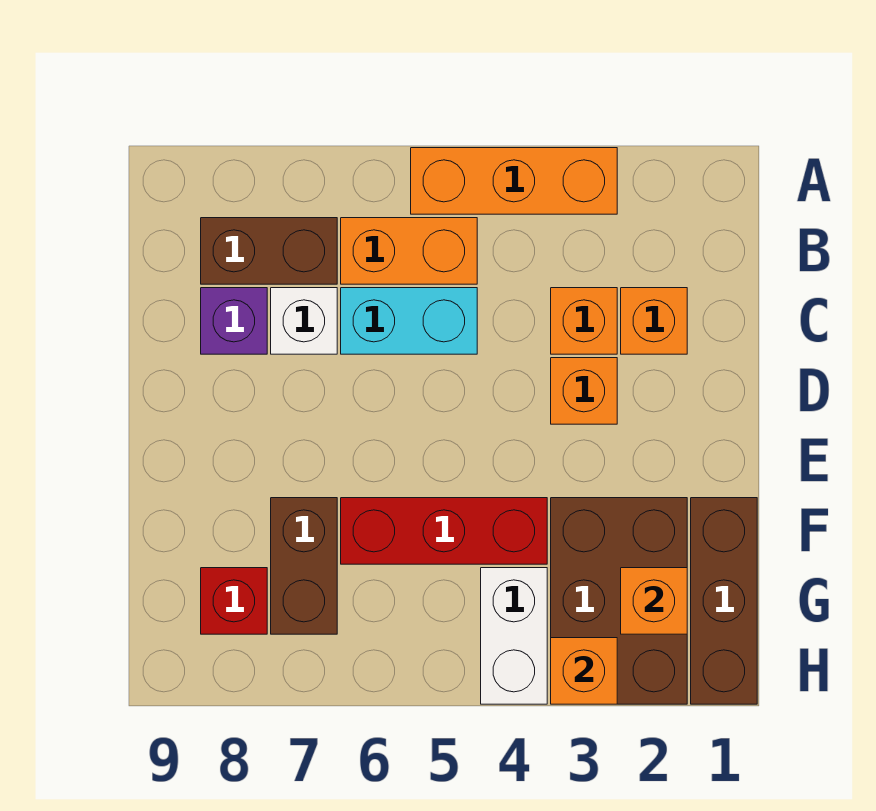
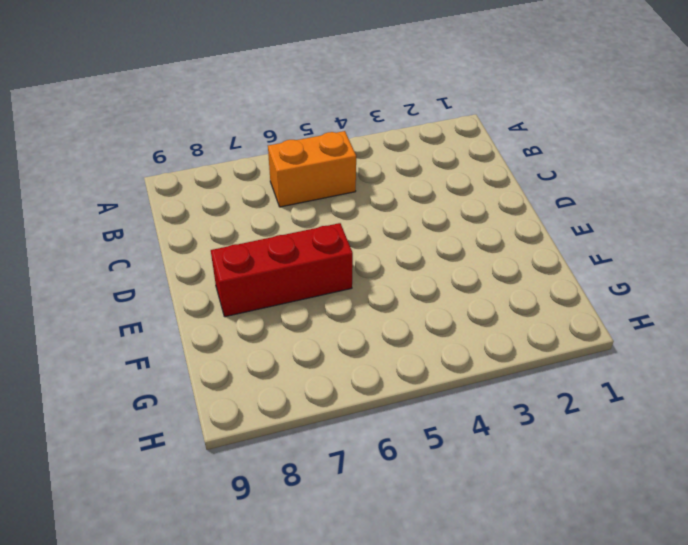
red 1x3 brick [211,223,353,317] -> red 1x3 brick moved to [341,498,547,564]
none -> orange 1x3 brick [411,148,617,214]
none -> brown 1x2 brick [201,218,337,284]
none -> orange 1x1 brick [621,288,687,354]

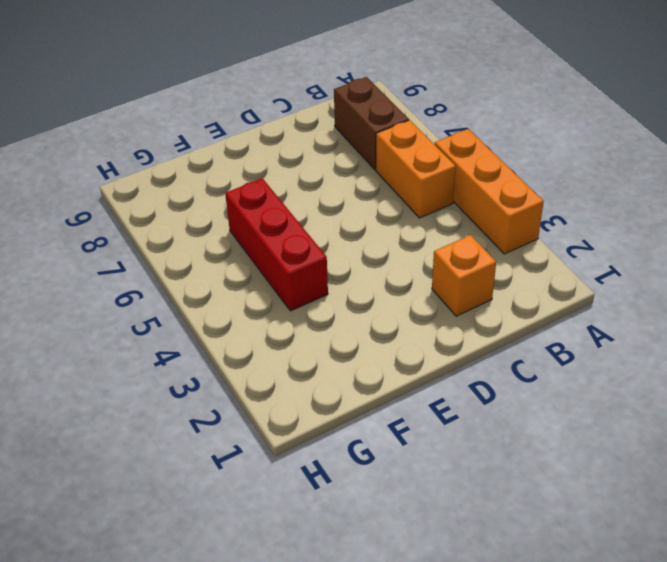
none -> orange 1x1 brick [551,288,617,354]
none -> cyan 1x2 brick [341,288,477,354]
none -> white 1x1 brick [271,288,337,354]

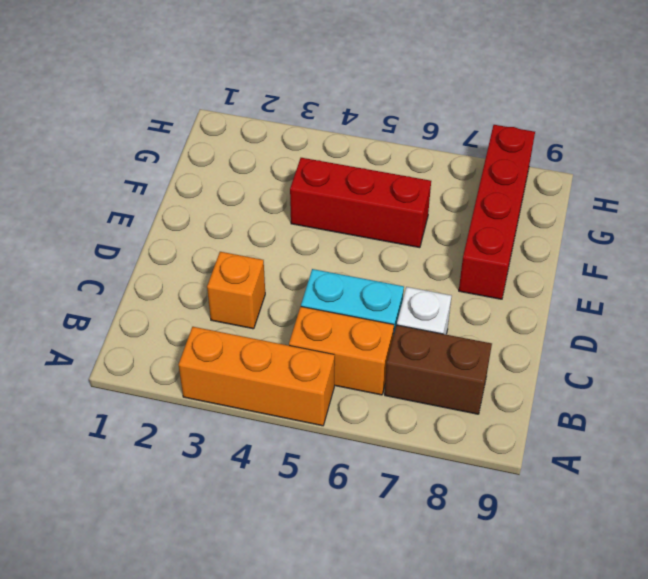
red 1x4 brick [459,125,535,299] -> red 1x1 brick [201,568,267,634]
none -> orange 1x1 brick [621,288,687,354]
none -> purple 1x1 brick [201,288,267,354]
none -> orange 1x1 brick [551,358,617,424]

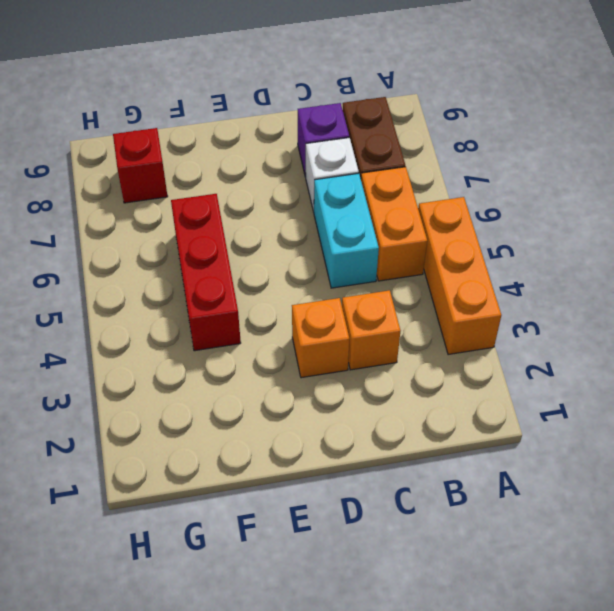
none -> orange 1x1 brick [621,288,687,354]
none -> brown 1x3 brick [691,498,757,704]
none -> brown 2x3 brick [551,498,687,704]

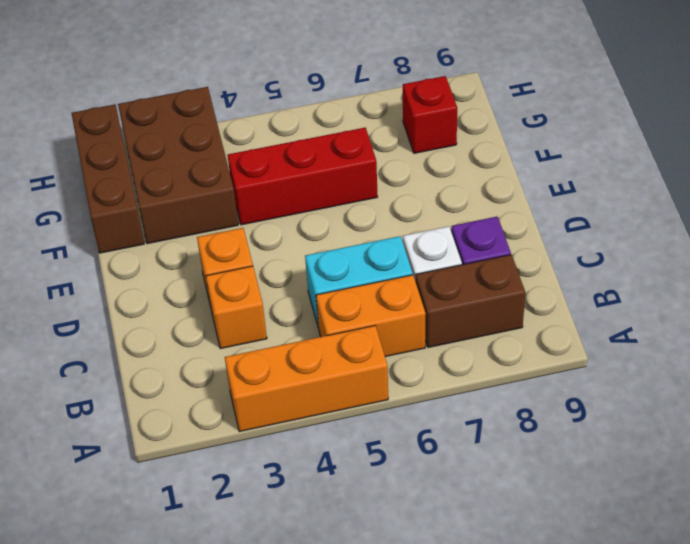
none -> orange 1x1 brick [621,288,687,354]
none -> brown 1x2 brick [271,498,337,634]
none -> white 1x2 brick [481,568,547,704]

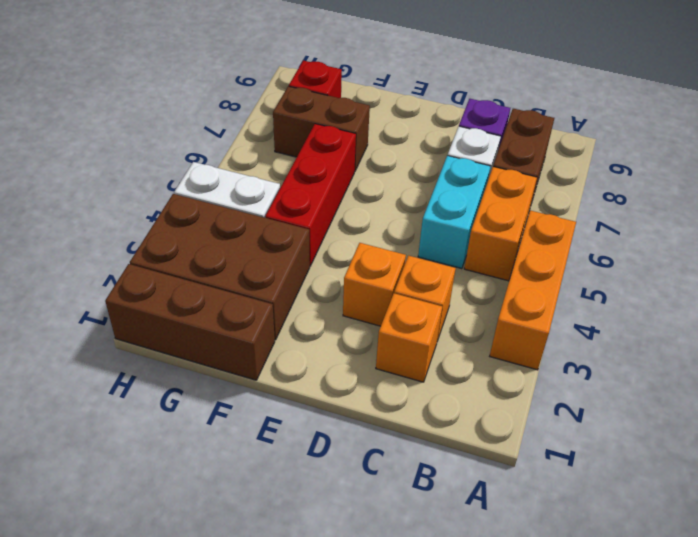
none -> orange 1x1 brick [621,568,687,634]
none -> orange 1x1 brick [551,638,617,704]

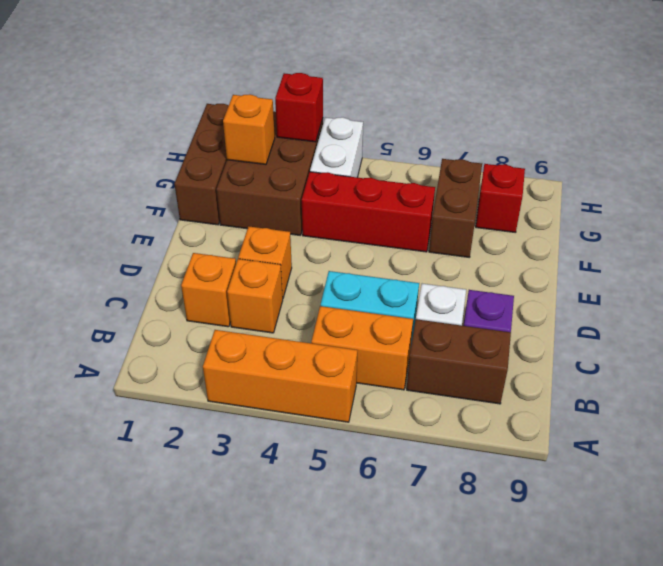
red 1x1 brick [275,73,323,142] -> orange 1x1 brick [551,638,617,704]

